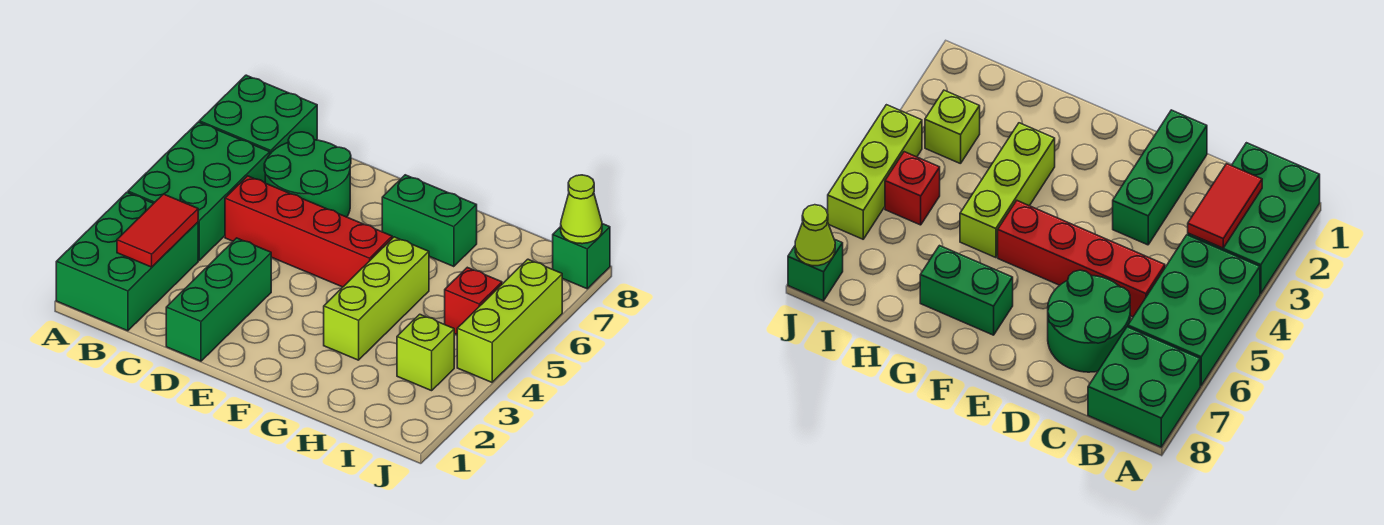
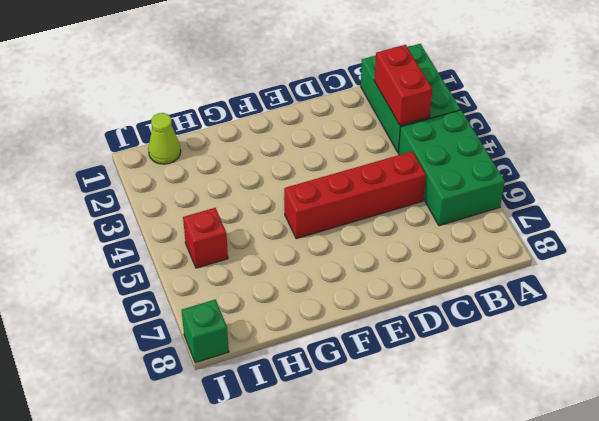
red 1x2 brick [374,45,432,125] -> red 1x2 tile [117,194,198,267]
lime 1x1 cone [148,113,181,164] -> lime 1x1 cone moved to [561,175,602,244]
none -> green 2x2 brick [199,75,317,154]
none -> green 2x2 round brick [264,132,351,217]
none -> green 1x3 brick [166,238,271,361]

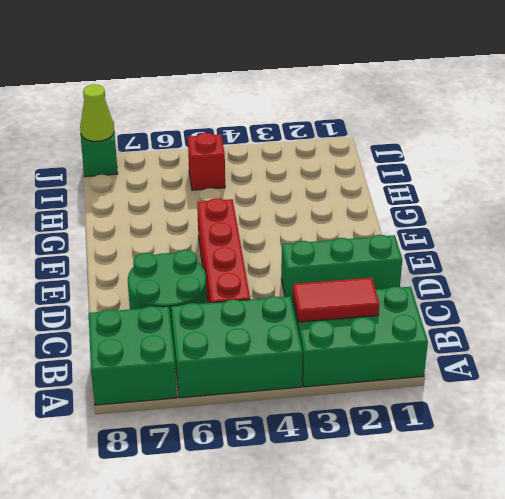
none -> green 1x2 brick [382,175,477,267]
none -> lime 1x3 brick [324,237,429,360]
none -> lime 1x1 brick [397,314,454,391]

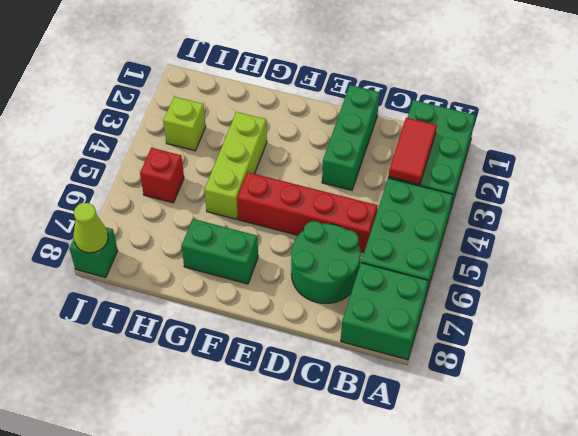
none -> lime 1x3 brick [457,259,562,382]

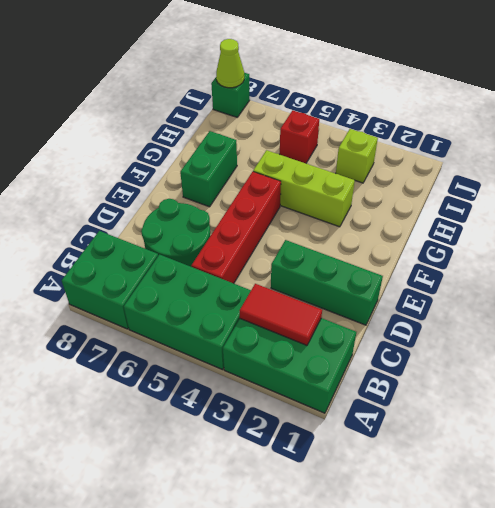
none -> lime 1x3 brick [457,259,562,382]

